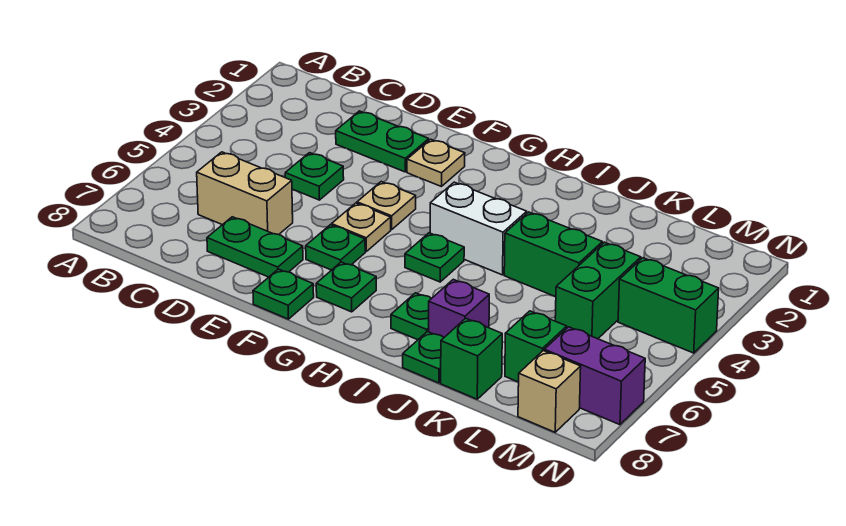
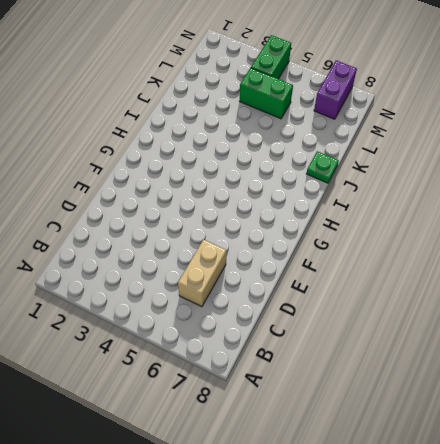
none -> green 1x2 plate [336,111,429,172]
none -> green 1x1 plate [285,153,344,200]
none -> green 1x2 plate [207,217,303,277]

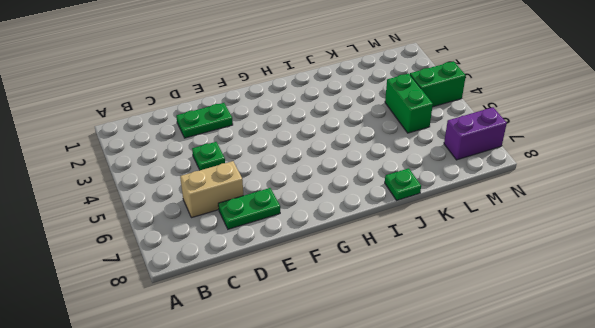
none -> tan 1x1 plate [407,139,465,187]
none -> tan 1x1 plate [357,182,416,230]
none -> tan 1x1 plate [332,203,391,251]

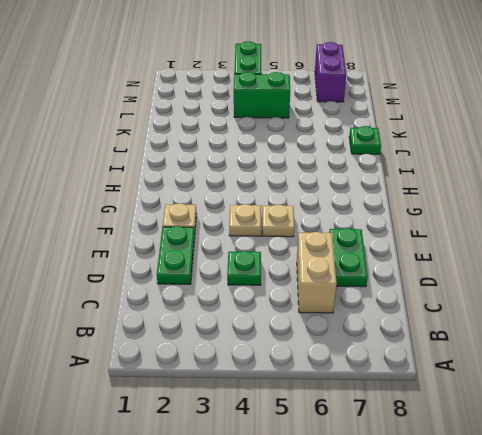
none -> green 1x1 plate [306,225,365,270]
none -> green 1x1 plate [253,269,314,319]
none -> green 1x1 plate [316,262,376,312]

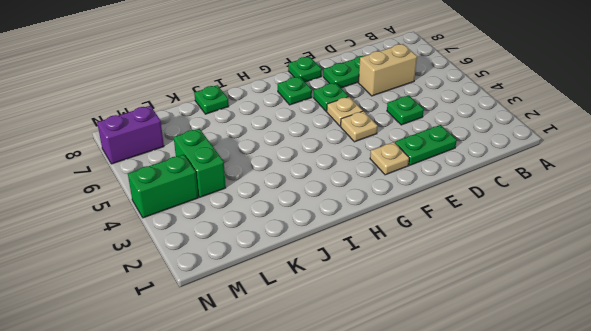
none -> white 1x2 brick [430,182,527,275]
none -> green 1x1 plate [405,233,464,282]
none -> green 1x1 plate [391,293,432,340]

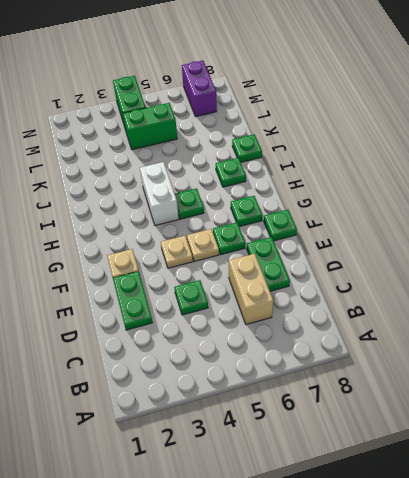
none -> green 1x2 brick [504,212,602,297]
none -> purple 1x1 brick [429,279,489,337]
none -> green 1x1 brick [441,318,502,399]

